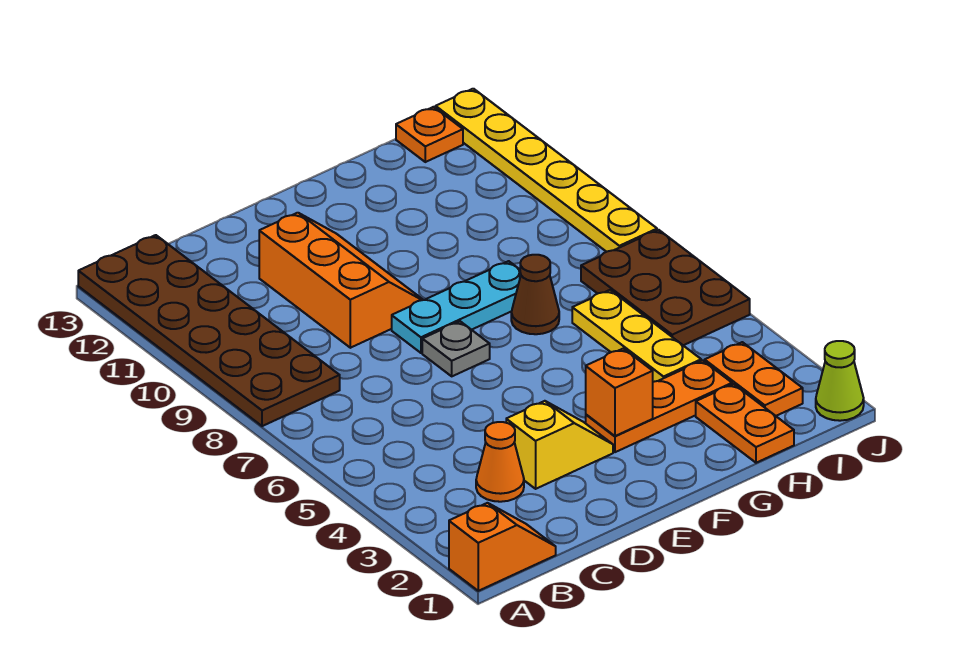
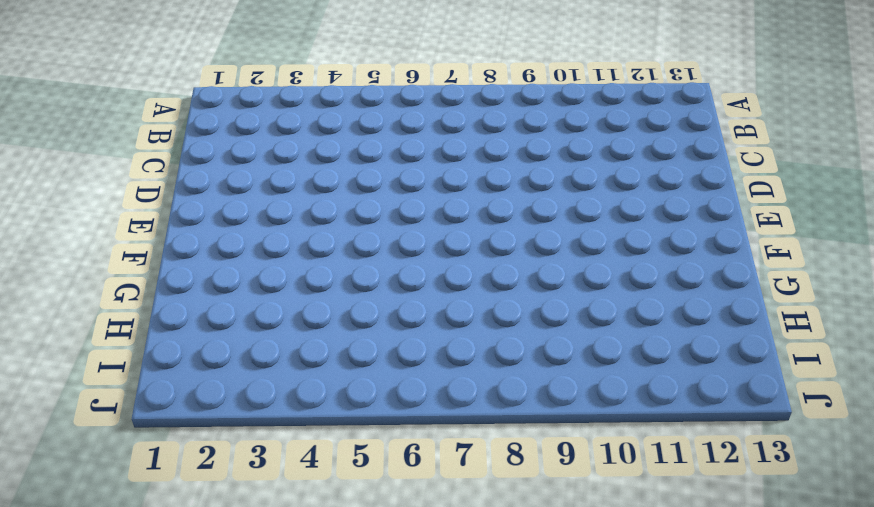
none -> orange 1x2 slope [449,503,556,591]
none -> brown 2x6 plate [78,235,340,426]
none -> orange 1x1 cone [476,422,524,502]

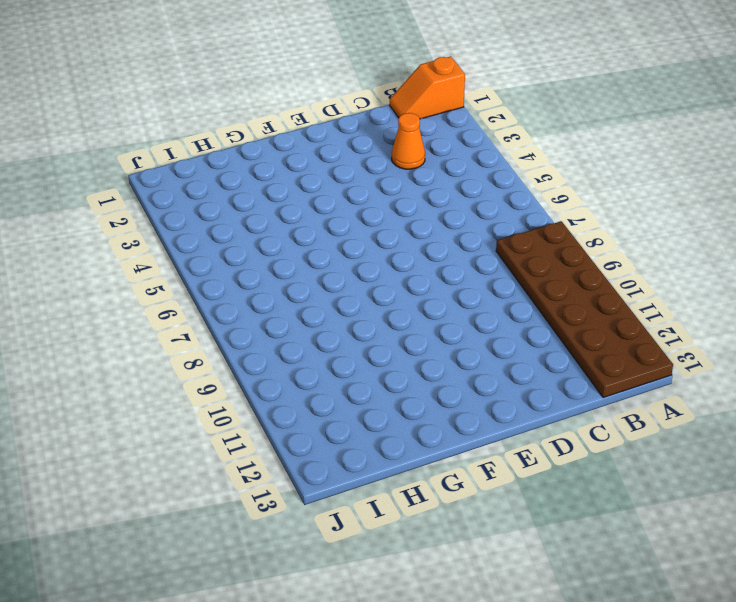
none -> yellow 1x2 slope [506,401,613,489]
none -> orange 2x3 slope [259,213,423,348]
none -> grey 1x1 plate [422,321,490,376]

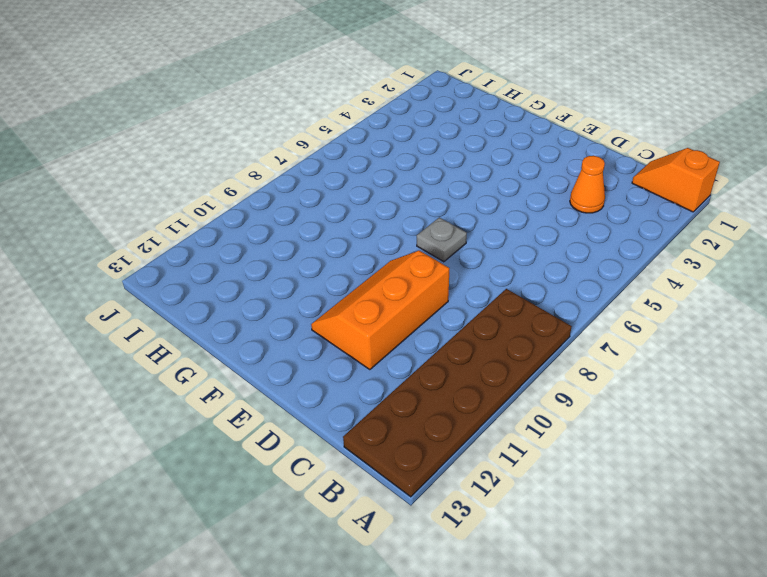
none -> yellow 1x2 slope [506,401,613,489]
none -> cyan 1x3 plate [392,261,521,353]
none -> orange 1x3 plate [586,360,732,452]

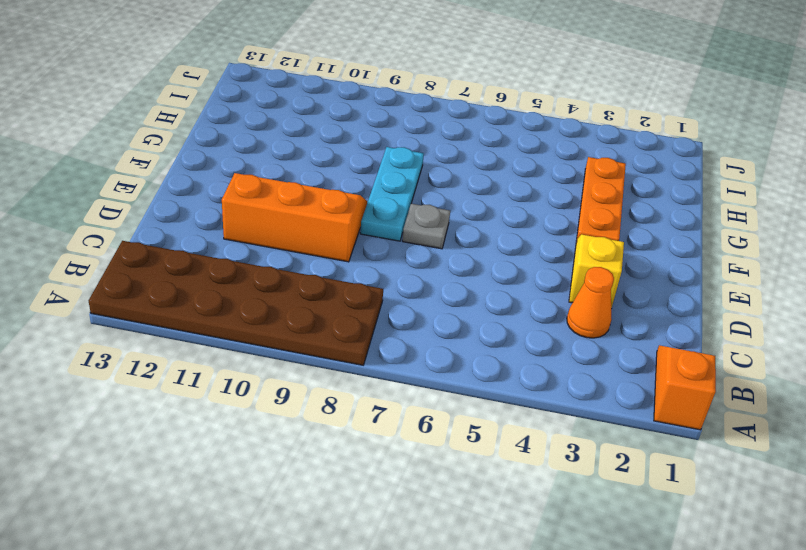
none -> brown 1x1 cone [511,255,559,334]
none -> orange 1x2 plate [696,384,794,463]
none -> yellow 1x3 plate [572,290,701,382]

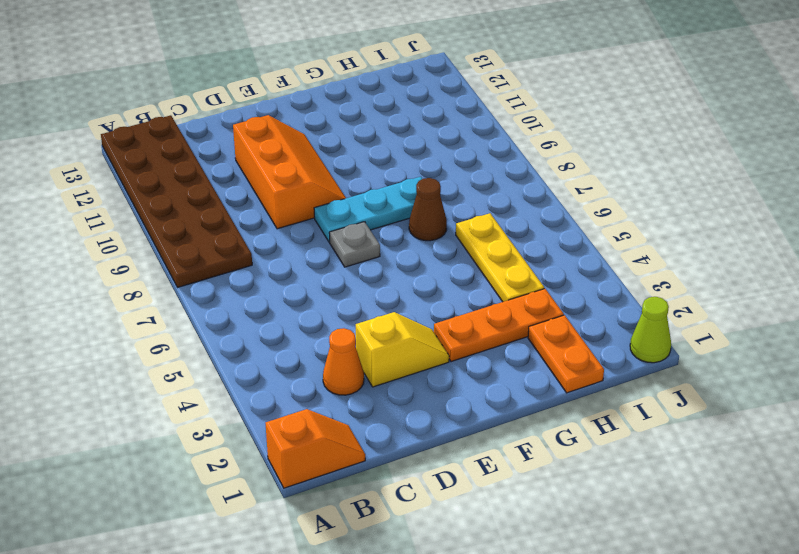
none -> orange 1x2 plate [705,342,803,416]
none -> brown 2x3 plate [581,230,750,345]
none -> orange 1x1 plate [396,107,463,162]

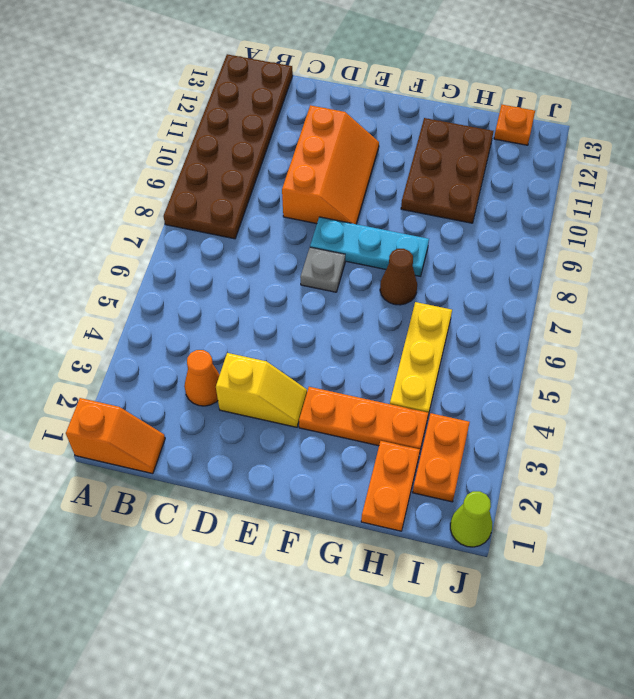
brown 2x3 plate [401,118,493,223] -> brown 2x3 plate moved to [581,230,750,345]
none -> yellow 1x6 plate [436,89,657,252]
none -> orange 1x1 brick [586,348,653,436]

